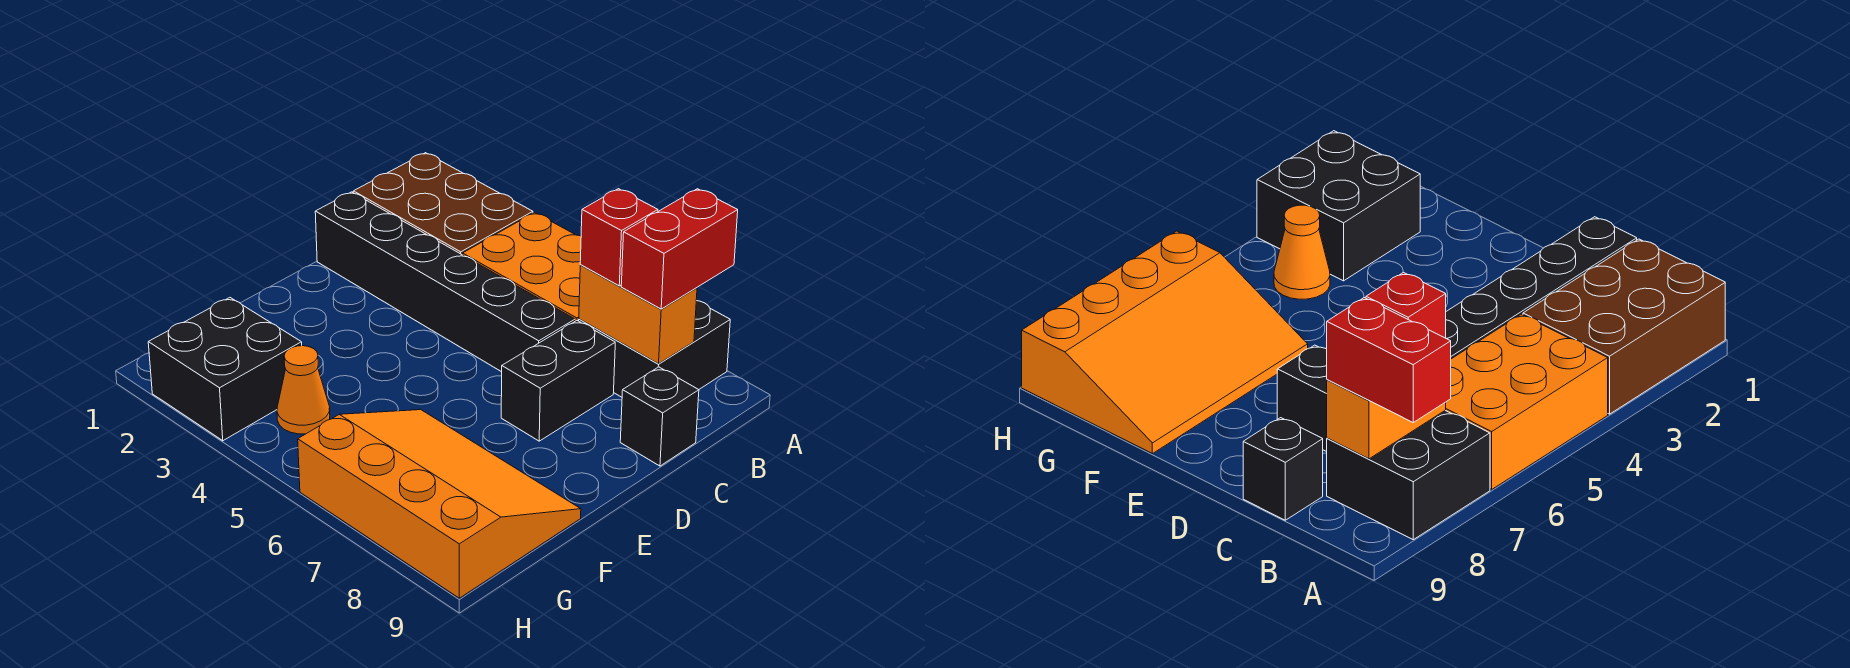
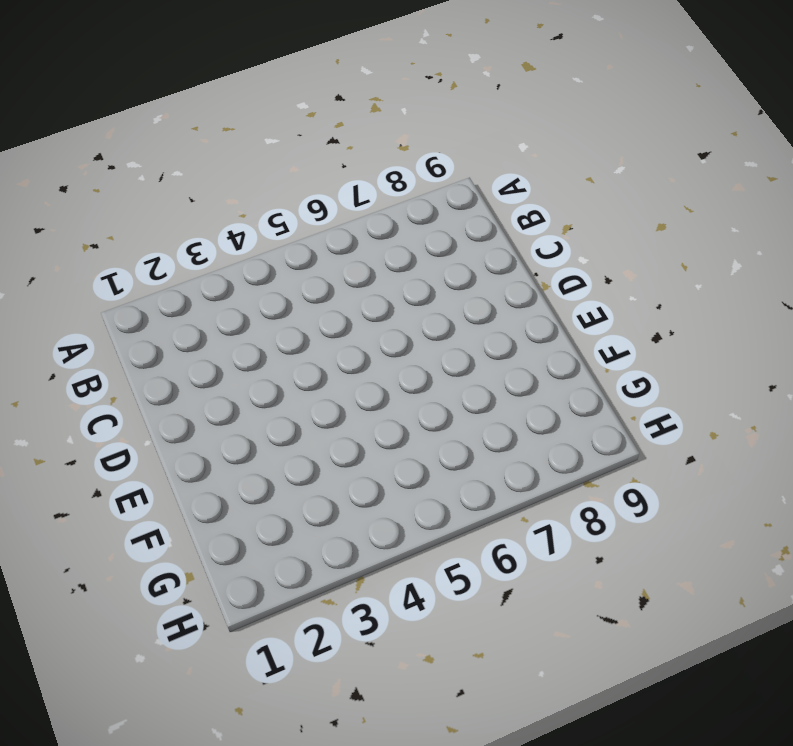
none -> brown 2x3 brick [353,153,533,255]
none -> orange 2x3 brick [463,212,581,321]
none -> black 2x2 brick [579,301,730,397]

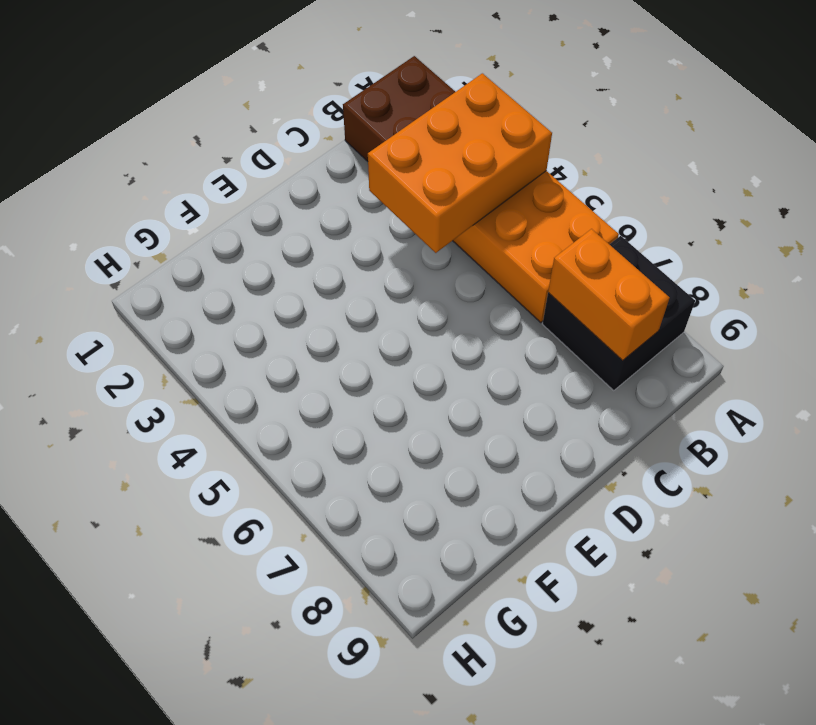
orange 2x3 brick [368,73,552,253] -> none
none -> black 1x6 brick [315,192,575,372]
none -> black 1x2 brick [501,321,615,441]
none -> black 1x1 brick [620,367,699,466]

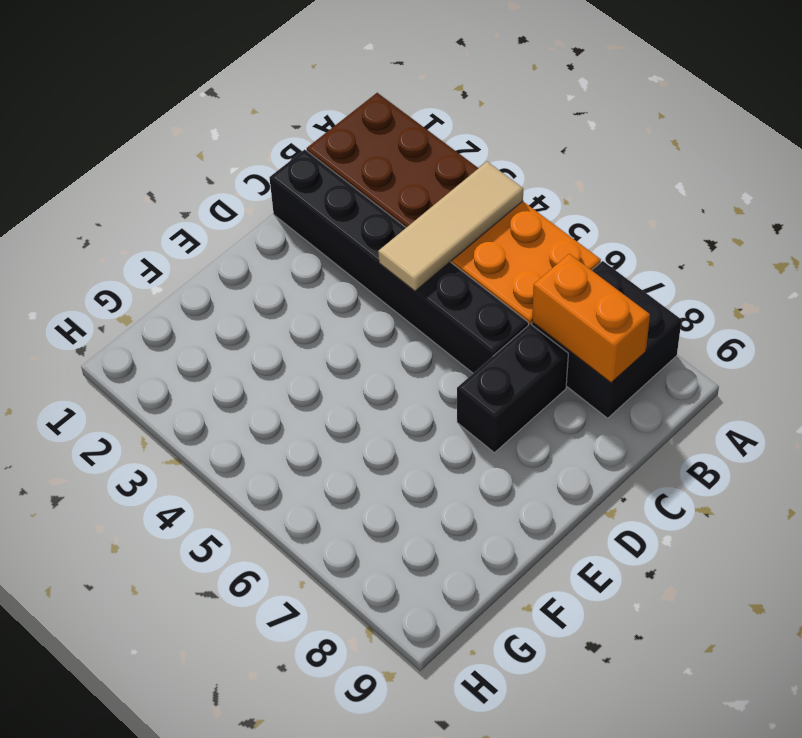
tan 1x3 tile [378,162,523,291] -> none
none -> black 1x1 brick [620,367,699,466]
none -> orange 3x4 slope [298,410,581,598]
none -> black 2x2 brick [148,298,302,441]

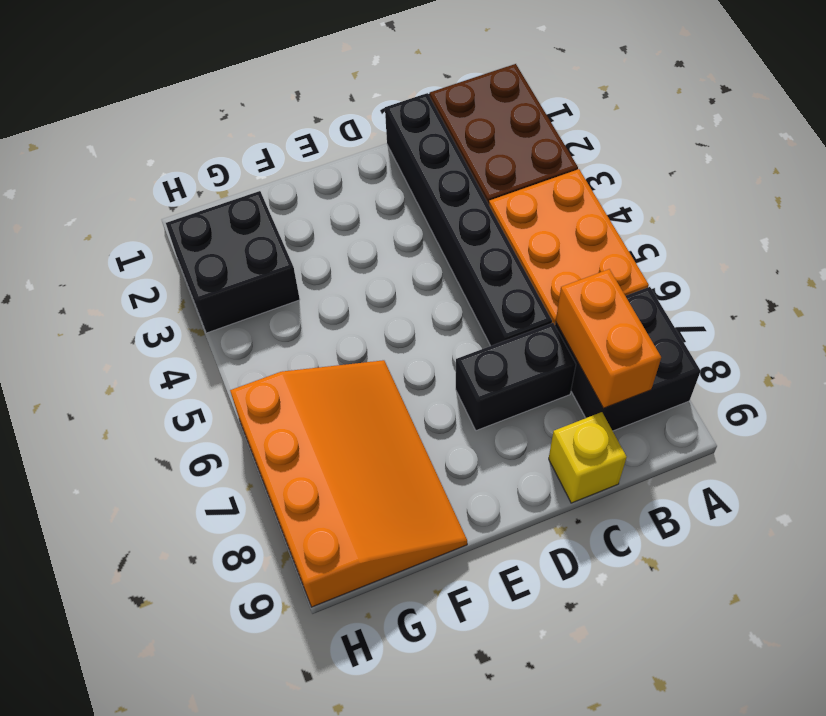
yellow 1x1 brick [549,412,627,503] -> black 1x1 brick [620,367,699,466]
none -> orange 1x1 cone [277,346,330,434]
none -> red 1x2 brick [621,189,738,309]
none -> red 1x1 brick [580,189,658,286]

